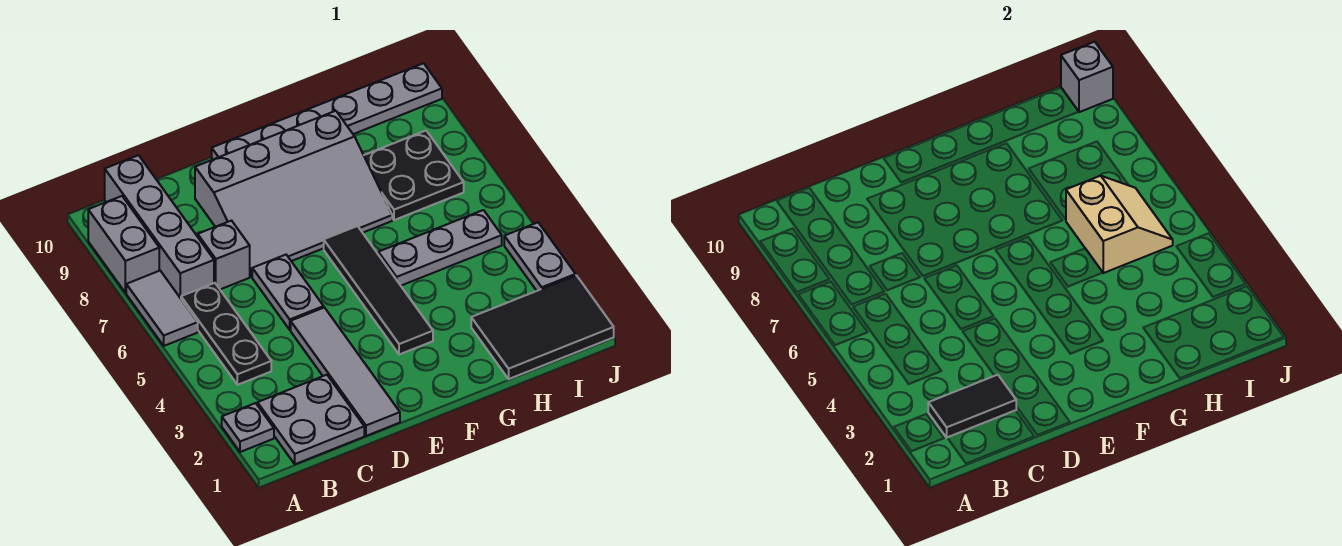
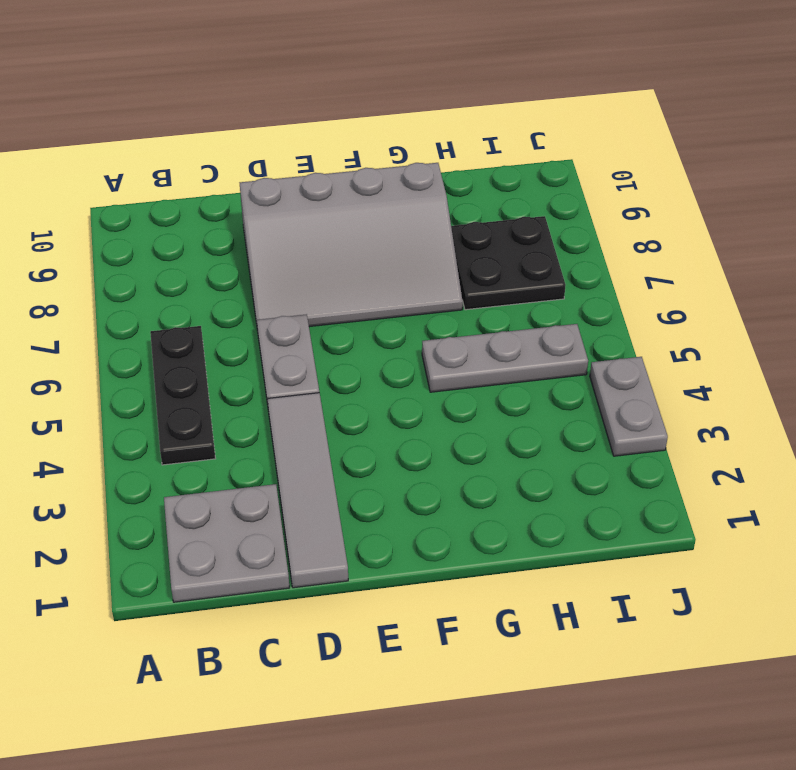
none -> grey 1x1 plate [222,403,274,452]
none -> grey 1x2 tile [126,271,198,346]
none -> grey 1x2 brick [88,196,159,293]

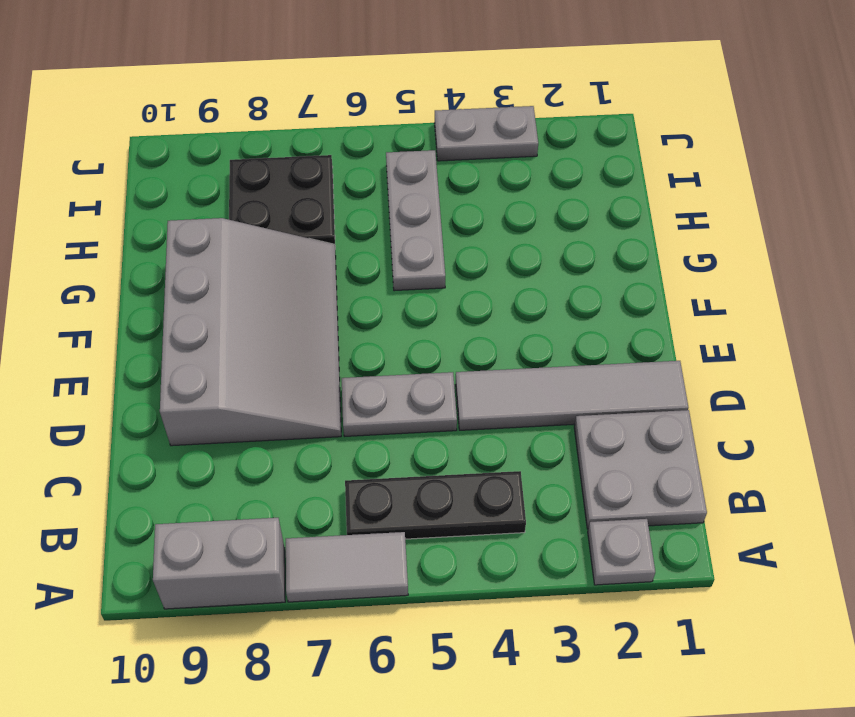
none -> grey 1x4 brick [105,155,214,298]
none -> grey 1x1 brick [198,221,250,289]
none -> grey 1x6 plate [212,63,442,159]

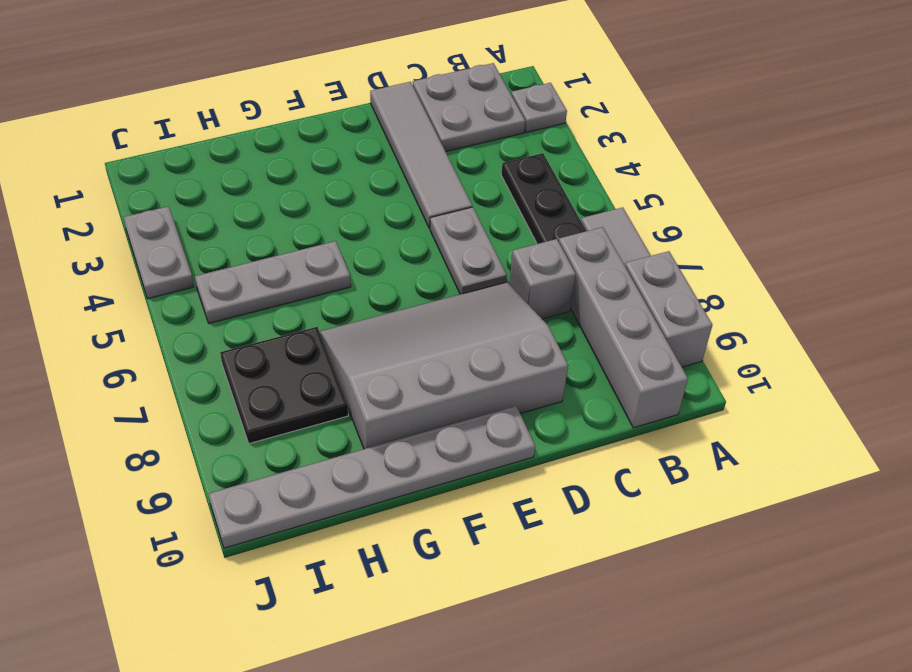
none -> black 1x4 tile [324,226,433,355]
none -> black 2x3 tile [471,275,614,379]
none -> black 1x2 tile [928,375,1016,438]

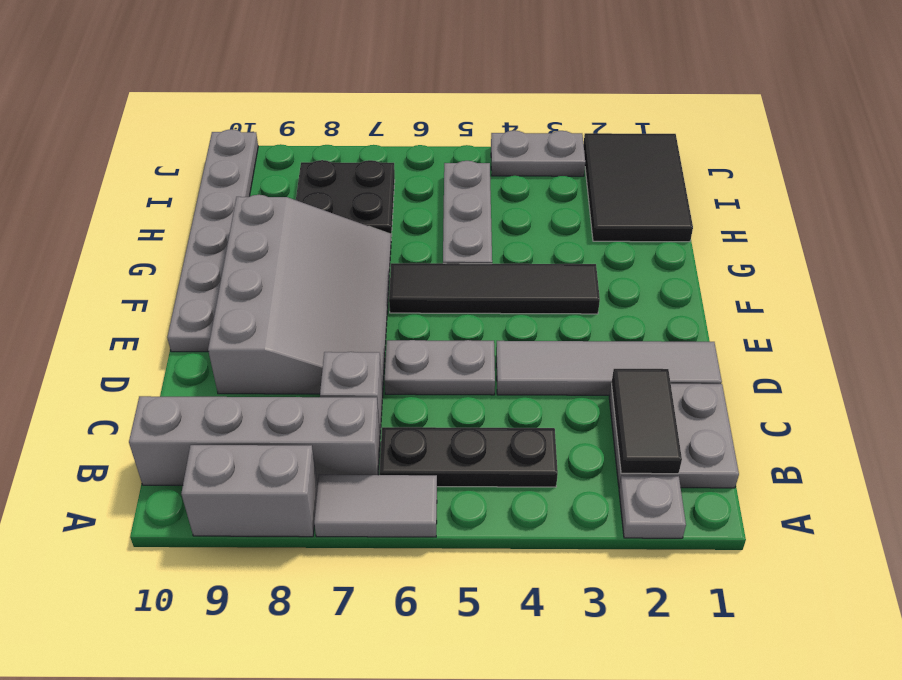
none -> tan 2x2 slope [1066,176,1173,273]
none -> grey 1x1 brick [1061,42,1113,112]

